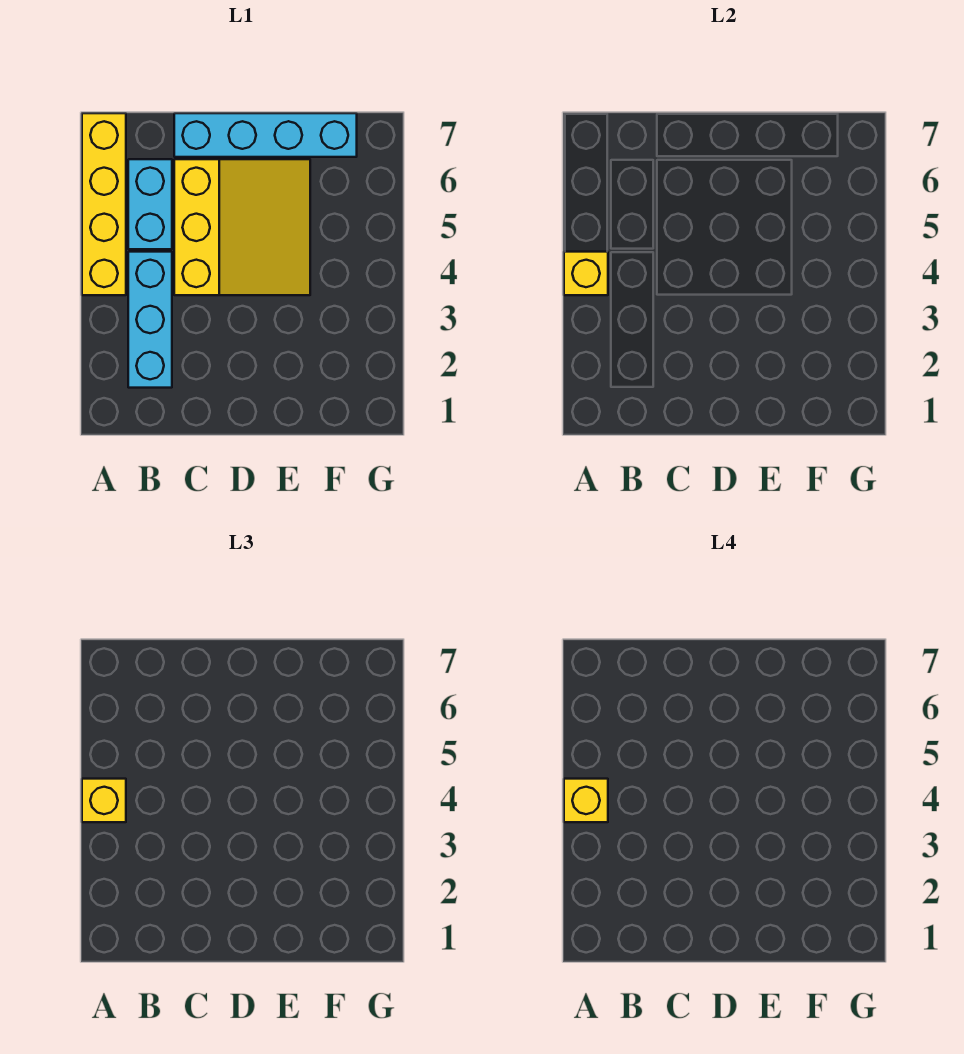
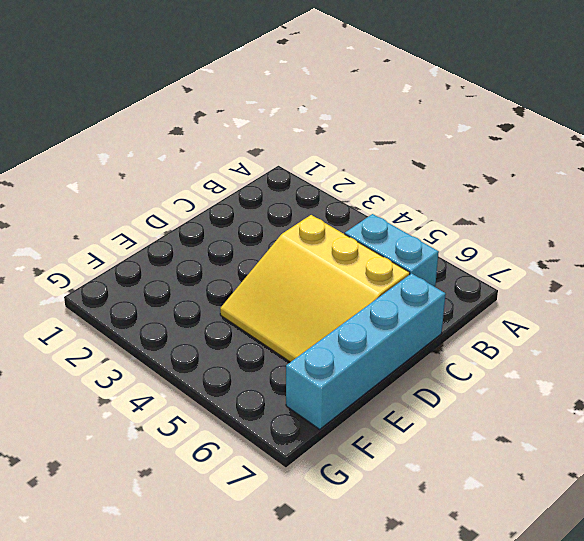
none -> yellow 1x4 brick [82,113,126,295]
none -> cyan 1x3 brick [128,252,172,388]

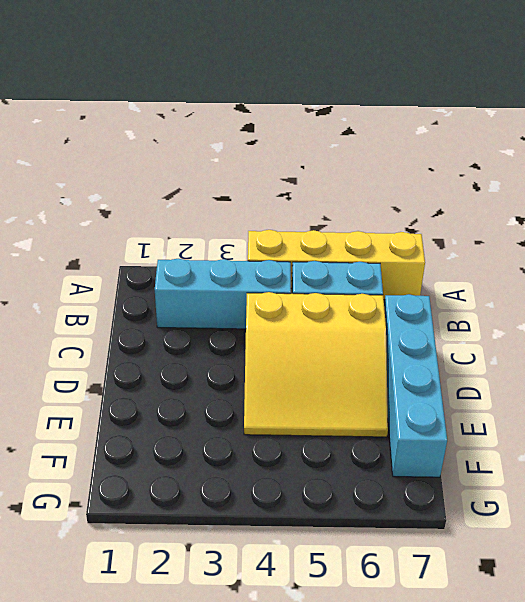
none -> yellow 1x1 brick [564,252,608,295]
none -> yellow 1x1 brick [82,779,126,822]

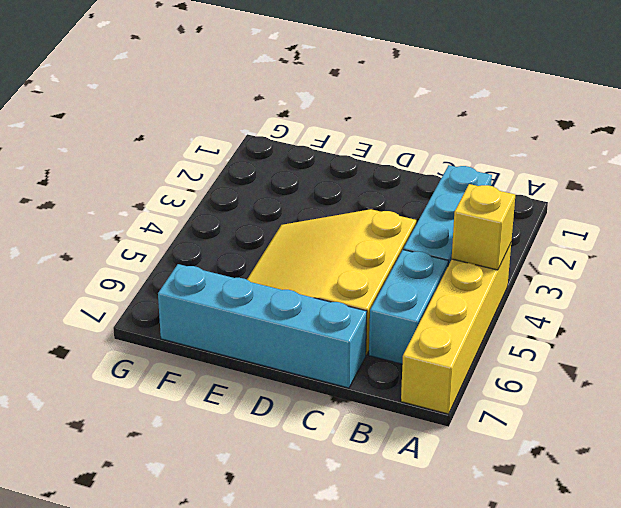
none -> yellow 1x1 brick [82,779,126,822]
none -> yellow 1x1 brick [564,779,608,822]

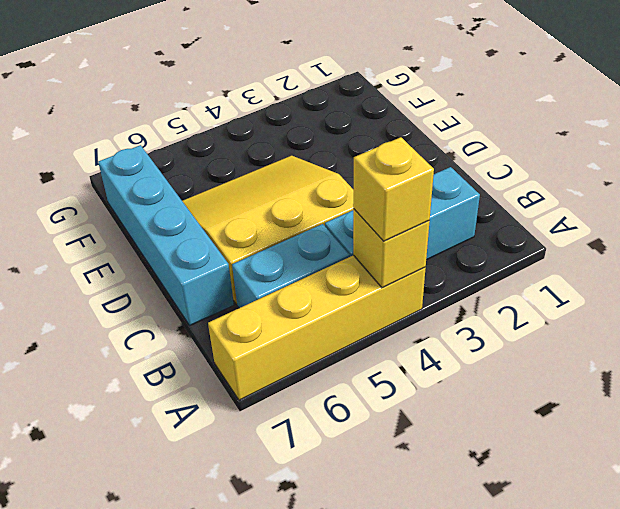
none -> yellow 1x1 brick [564,779,608,822]

